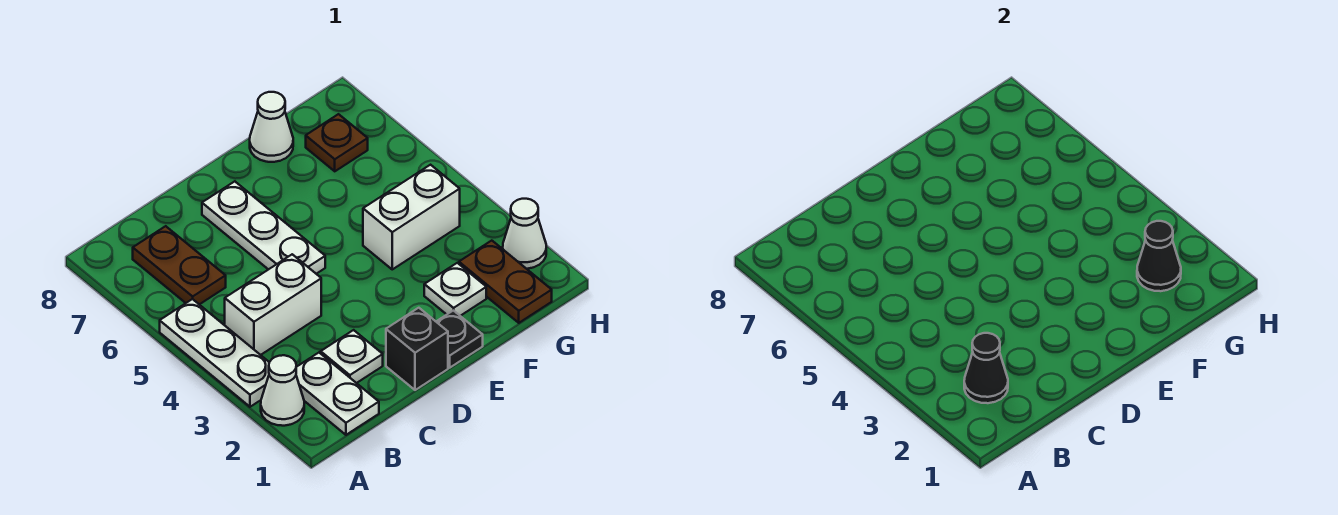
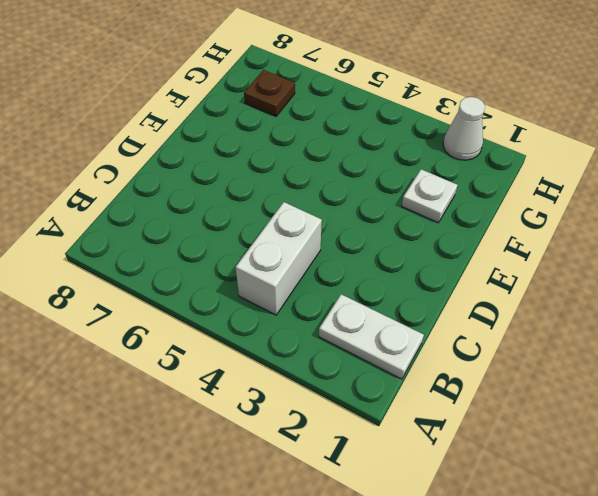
none -> white 1x1 cone [261,355,304,426]
none -> white 1x3 plate [160,299,269,407]
none -> brown 1x2 plate [133,226,226,304]

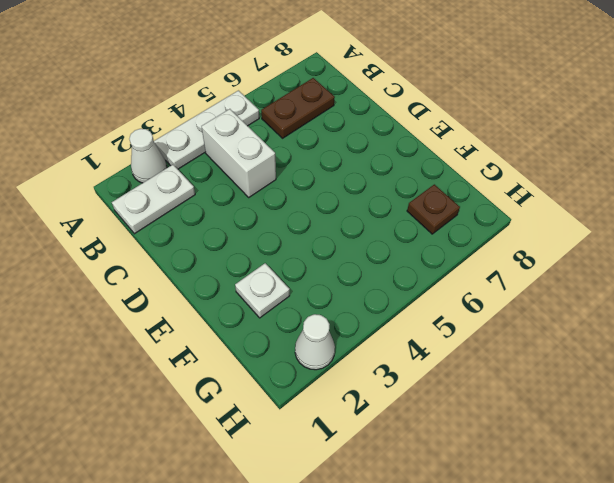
none -> white 1x1 plate [321,330,383,383]
none -> black 1x1 brick [386,308,448,390]
none -> white 1x3 plate [202,181,325,274]

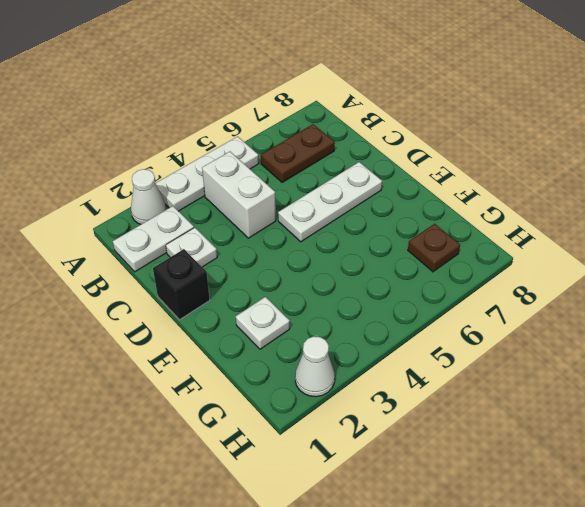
none -> black 1x1 plate [436,310,483,368]
none -> white 1x2 brick [363,165,460,269]
none -> white 1x1 cone [250,92,293,162]

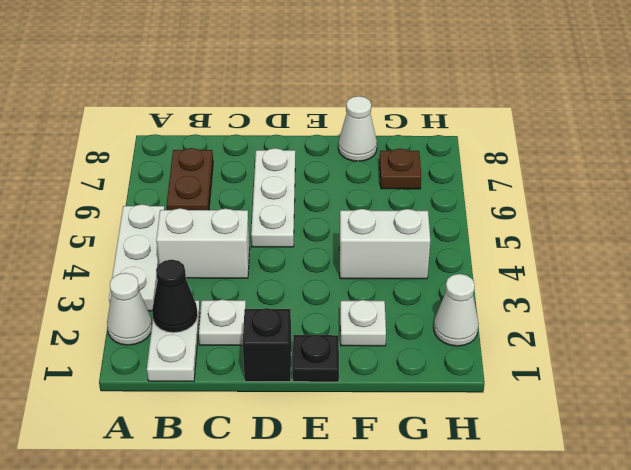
none -> brown 1x2 plate [459,241,552,323]
none -> black 1x1 cone [1137,221,1181,291]

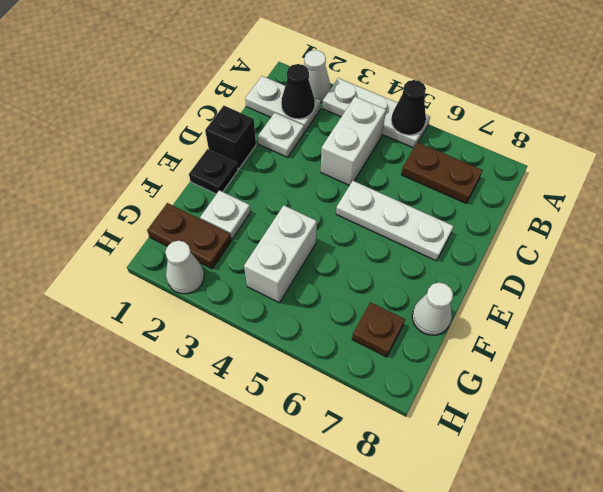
black 1x1 cone [391,80,426,135] -> black 1x1 cone moved to [1137,221,1181,291]

